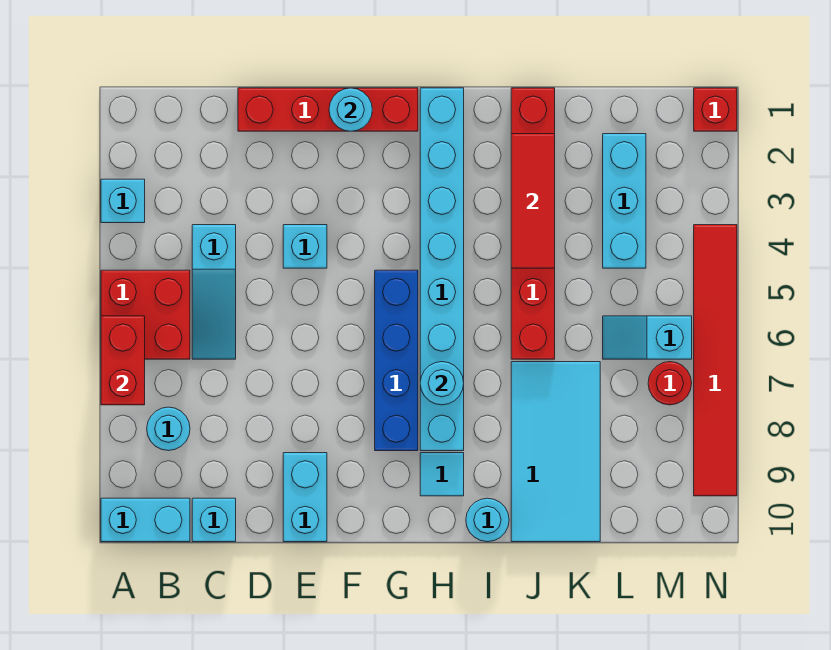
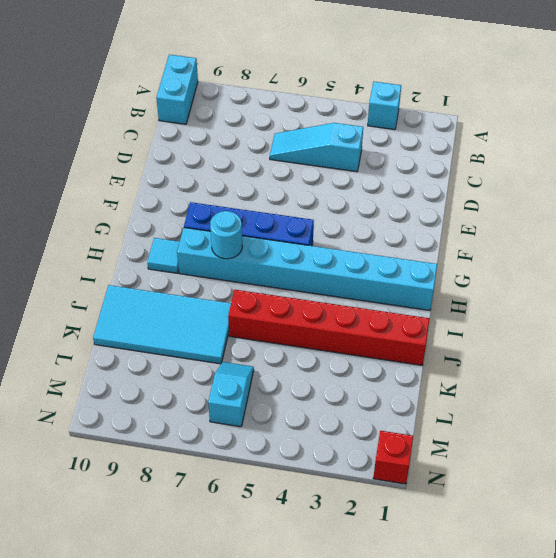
none -> red 2x2 brick [101,270,190,359]
none -> cyan 1x1 round brick [147,407,190,451]
none -> cyan 1x1 brick [192,498,236,542]

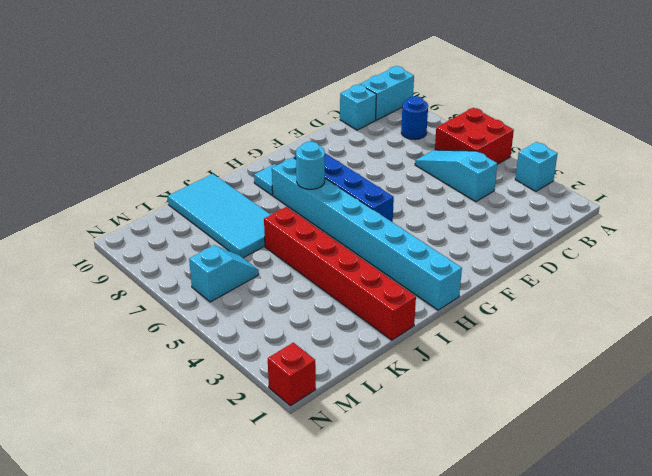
blue 1x1 round brick [401,96,428,140] -> cyan 1x1 round brick [147,407,190,451]
none -> red 1x4 brick [238,88,418,131]
none -> cyan 1x1 brick [283,225,327,268]
none -> cyan 1x2 brick [283,453,327,542]

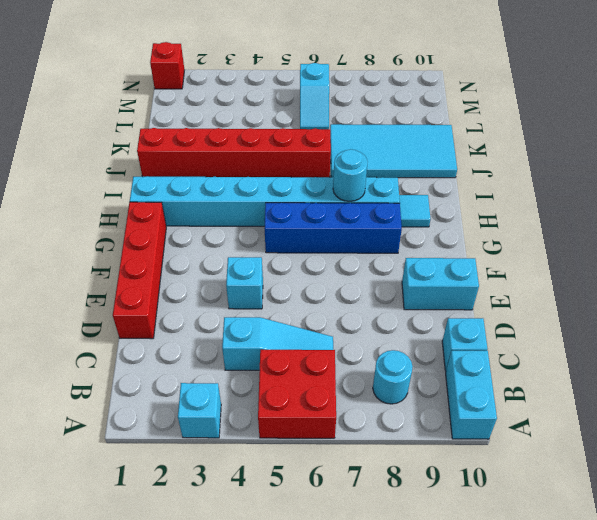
none -> cyan 1x1 round brick [466,498,509,542]
none -> cyan 1x3 brick [603,134,646,268]
none -> red 1x1 round brick [648,362,692,405]

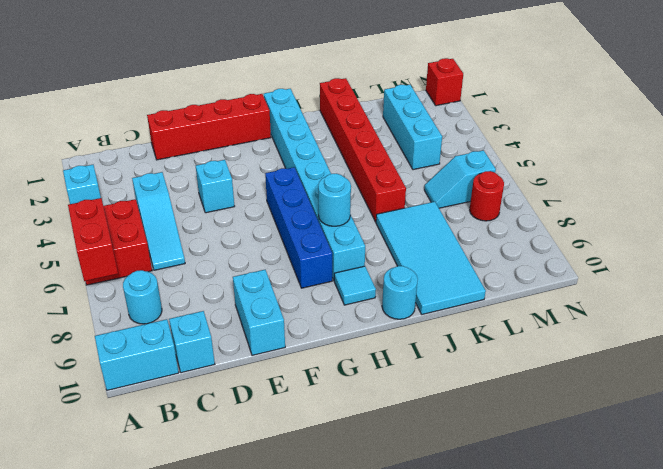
none -> red 1x6 tile [694,225,737,496]
none -> cyan 1x1 round brick [329,88,372,131]
none -> red 1x3 tile [511,134,555,268]

